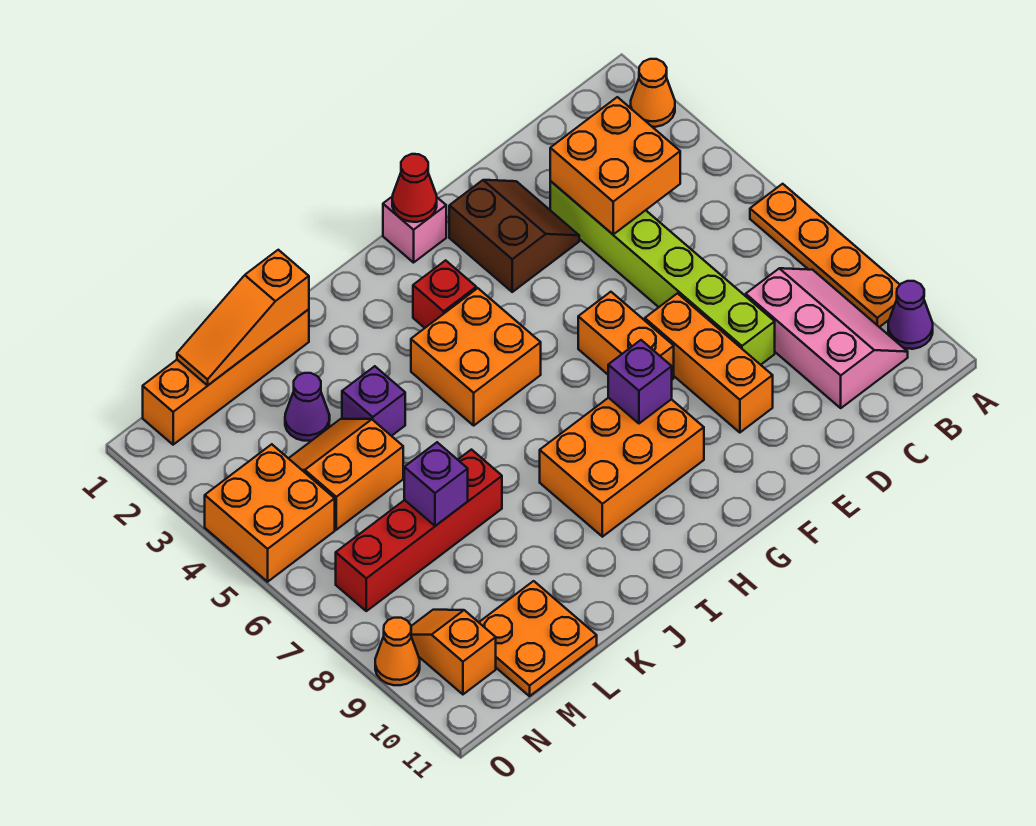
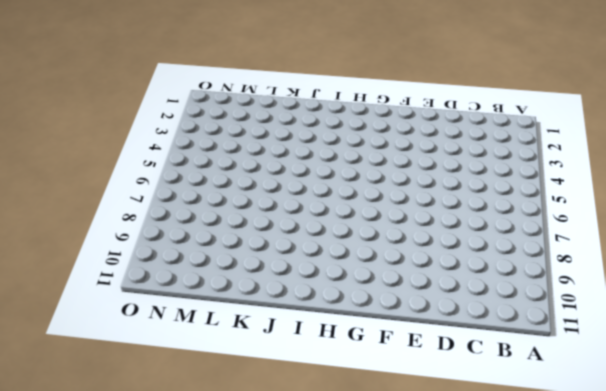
none -> orange 1x1 cone [631,59,675,127]
none -> orange 1x4 plate [750,184,900,327]
none -> purple 1x1 cone [888,281,933,349]

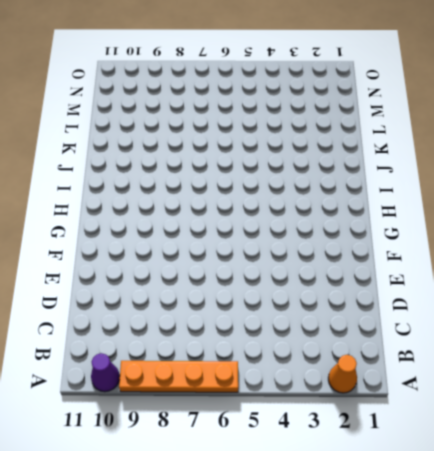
none -> pink 2x3 slope [746,268,908,408]
none -> lime 1x6 brick [550,181,775,365]
none -> brown 2x2 slope [449,180,579,292]

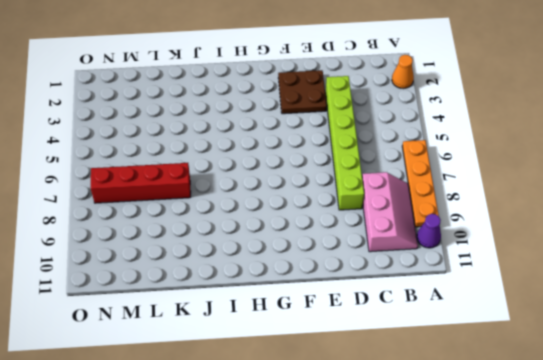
brown 2x2 plate [278,70,327,114] -> brown 2x2 slope [449,180,579,292]
none -> orange 1x3 brick [645,293,773,433]
none -> orange 1x2 brick [578,292,674,380]
none -> pink 1x1 brick [383,196,446,263]

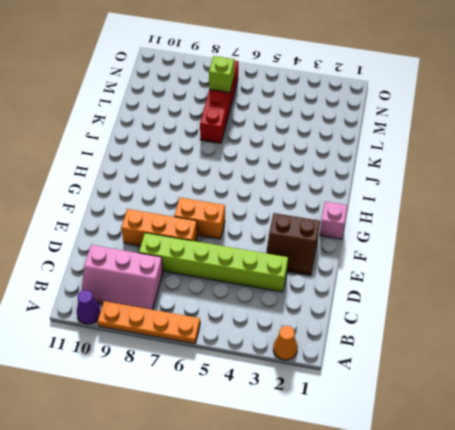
lime 1x1 brick [209,56,234,92] -> none
none -> orange 2x3 brick [540,398,704,537]
none -> red 1x1 brick [413,260,476,328]
none -> orange 2x2 brick [411,288,541,425]

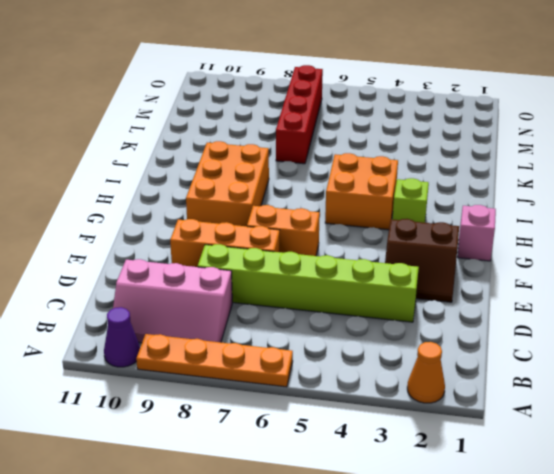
lime 1x1 brick [392,178,429,223] -> red 1x1 brick [413,260,476,328]
none -> orange 1x4 brick [143,309,309,445]
none -> purple 1x1 brick [342,366,405,436]
none -> purple 1x1 cone [285,373,330,441]

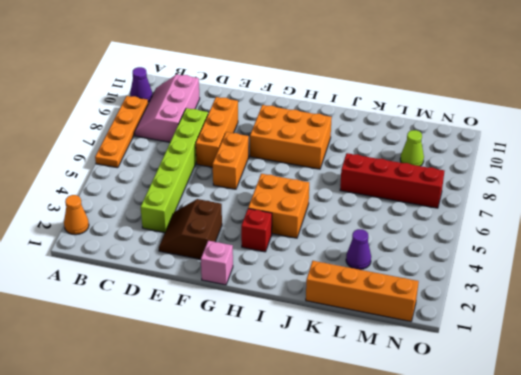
lime 1x1 cone [400,130,424,166] -> none
none -> purple 1x1 brick [342,366,405,436]
none -> orange 2x2 slope [289,419,403,530]
none -> orange 2x2 plate [479,581,597,696]

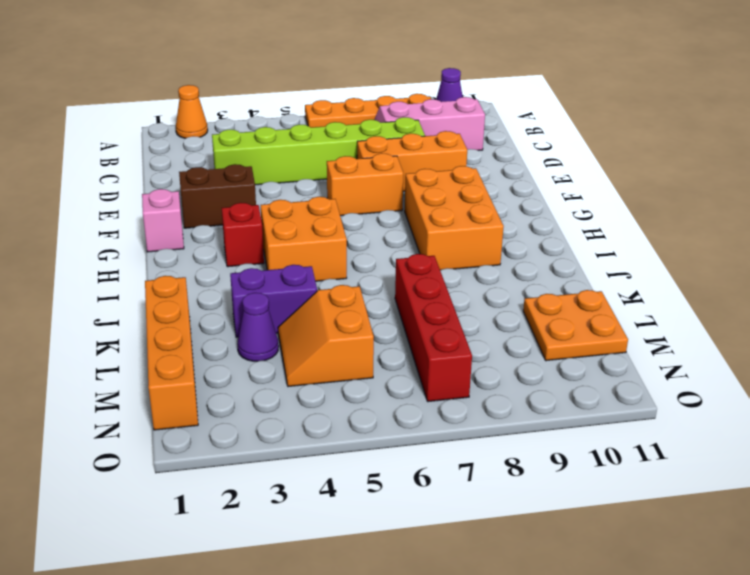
purple 1x2 brick [230,265,317,337] -> purple 1x1 brick [342,366,405,436]
none -> orange 2x2 brick [205,444,335,582]
none -> orange 1x2 slope [411,610,496,694]
none -> orange 1x1 cone [375,618,420,685]

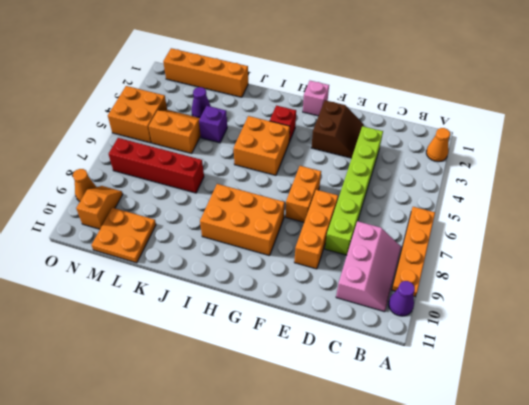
none -> orange 2x2 brick [550,97,680,234]
none -> red 1x1 cone [392,154,437,222]
none -> purple 1x1 brick [608,340,672,423]

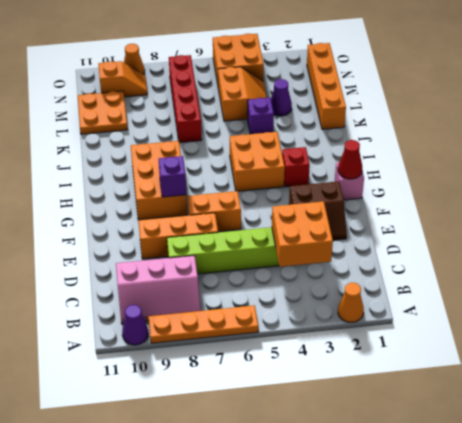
none -> orange 1x3 slope [177,250,309,385]
none -> purple 1x1 brick [404,442,468,526]

